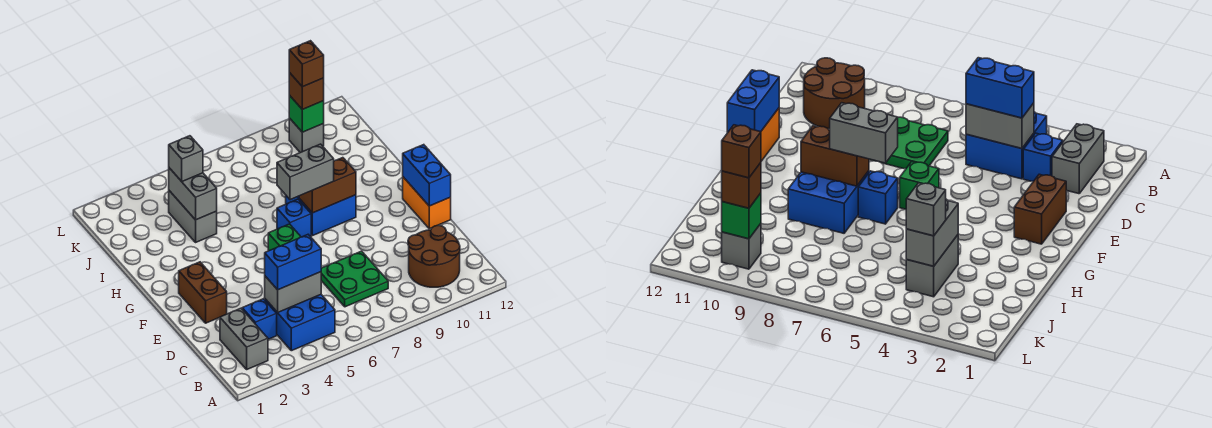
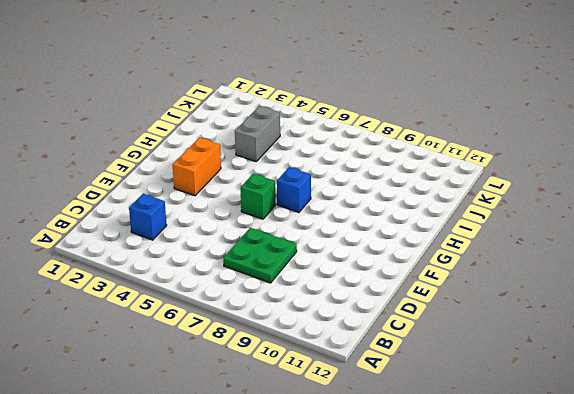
orange 1x2 brick [173,138,221,196] -> orange 1x2 brick moved to [403,177,451,229]
none -> grey 1x2 brick [220,308,268,369]
none -> blue 2x2 brick [265,295,335,351]
none -> brown 2x2 round brick [408,225,460,287]

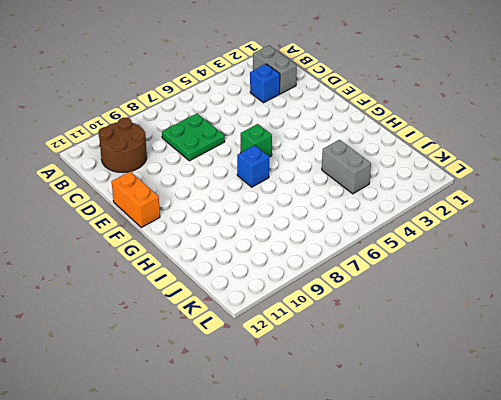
none -> blue 2x2 brick [265,295,335,351]
none -> brown 1x2 brick [179,262,227,323]
none -> blue 2x2 brick [286,195,356,236]

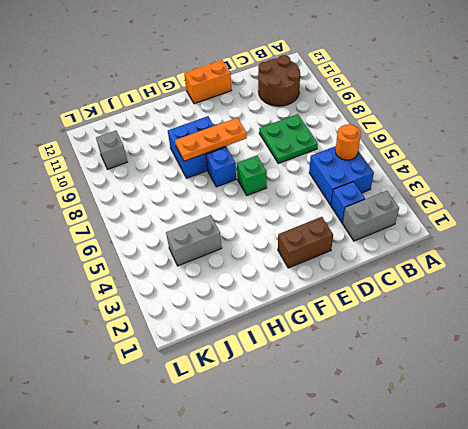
orange 1x1 round brick [336,124,361,160] -> none
orange 1x3 plate [175,118,247,161] -> brown 1x2 brick [299,158,356,213]
none -> grey 1x2 brick [265,272,321,312]
none -> blue 1x2 brick [403,145,451,206]
none -> grey 1x2 brick [169,168,217,220]

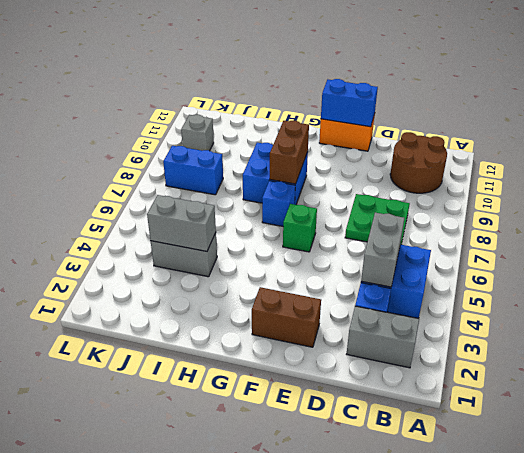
blue 1x2 brick [163,146,223,195] -> blue 1x2 brick turned to [265,235,321,290]
none -> green 1x1 brick [289,95,324,132]
none -> grey 1x2 brick [277,144,334,200]
none -> grey 1x1 brick [169,136,203,181]

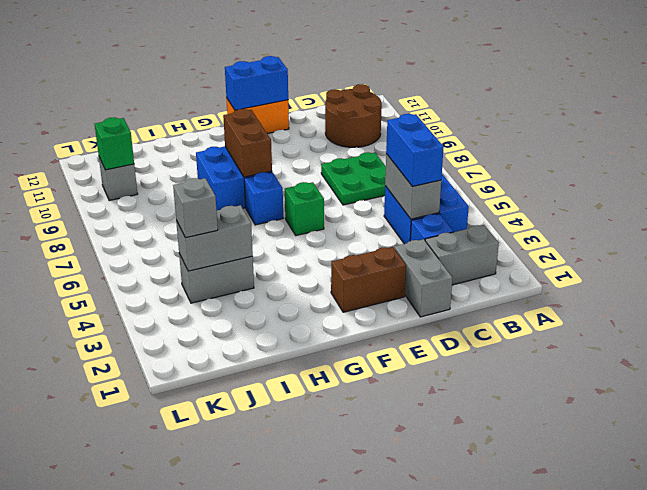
grey 1x2 brick [394,239,452,317] -> grey 1x2 brick moved to [277,144,334,200]
none -> brown 1x1 brick [289,73,324,110]
none -> brown 1x1 brick [289,41,324,87]

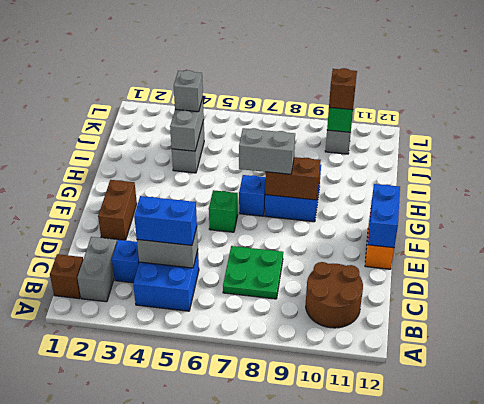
brown 1x1 brick [50,254,83,299] -> brown 1x1 brick moved to [289,41,324,87]

